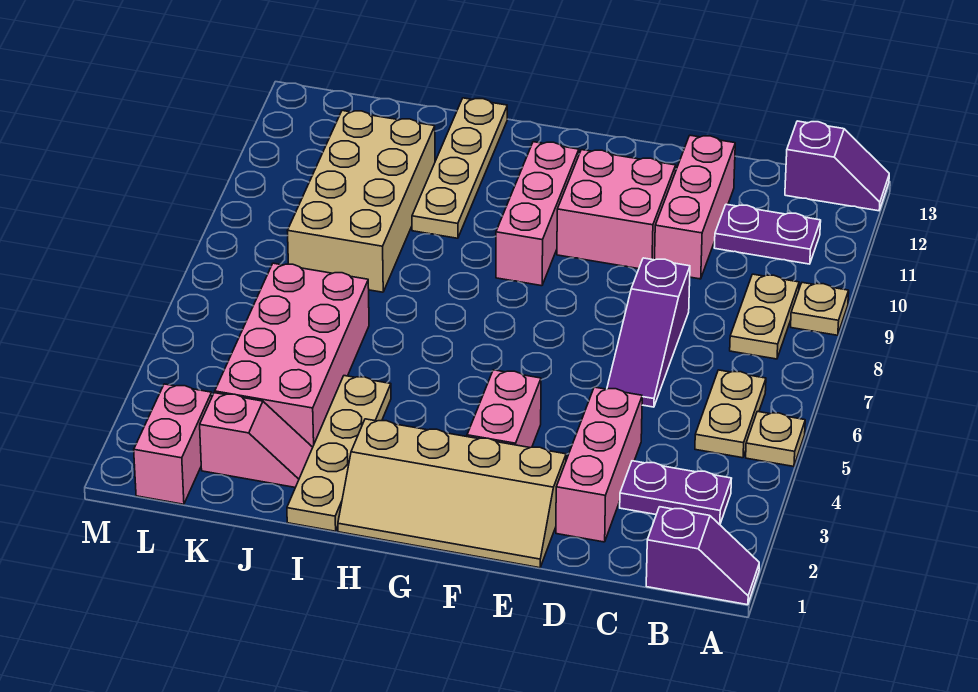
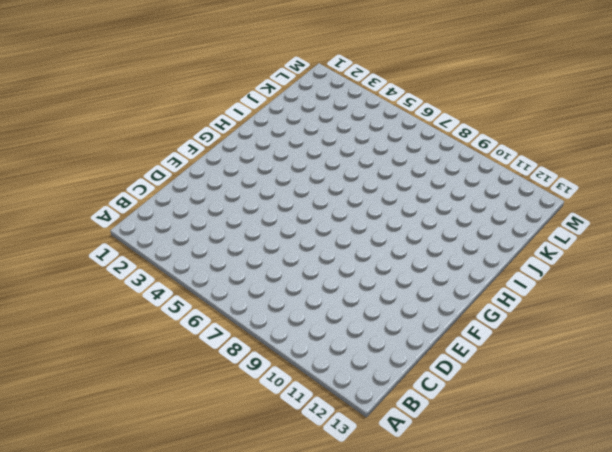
none -> purple 1x2 slope [646,507,759,605]
none -> tan 1x1 plate [746,411,805,467]
none -> tan 1x1 plate [791,283,849,335]

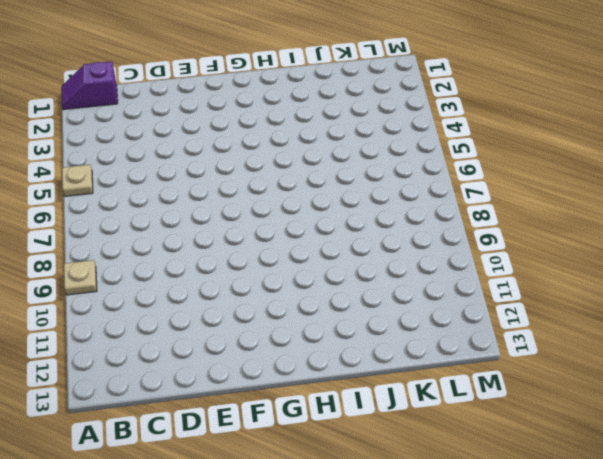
none -> purple 1x2 slope [785,121,889,211]
none -> purple 1x2 plate [620,461,732,525]
none -> tan 1x2 plate [695,370,766,458]

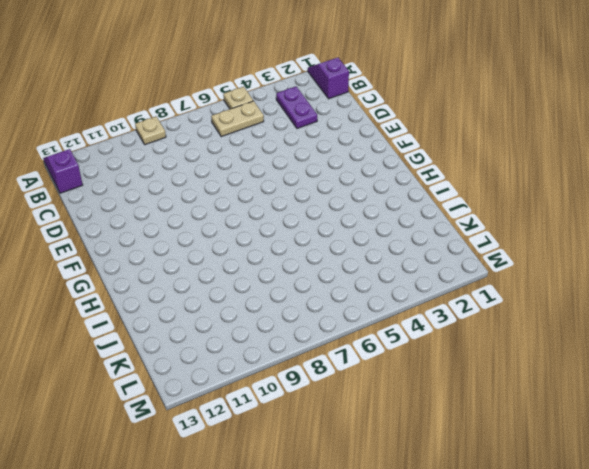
none -> tan 1x2 plate [730,274,799,359]
none -> purple 1x2 plate [714,204,821,264]
none -> pink 1x3 brick [556,387,642,542]

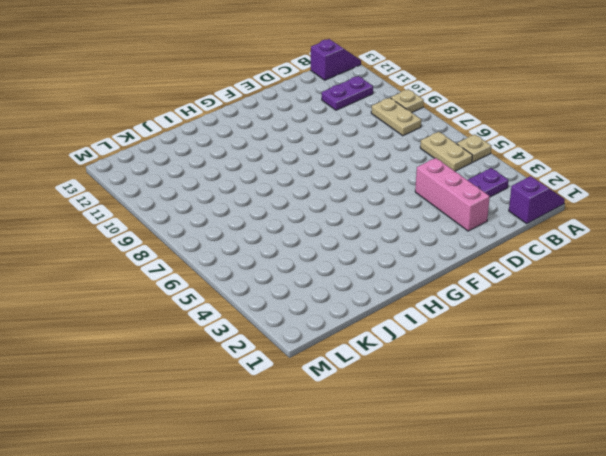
none -> purple 1x3 slope [607,258,690,407]
none -> pink 1x3 brick [655,135,735,279]
none -> tan 2x4 slope [338,419,566,568]

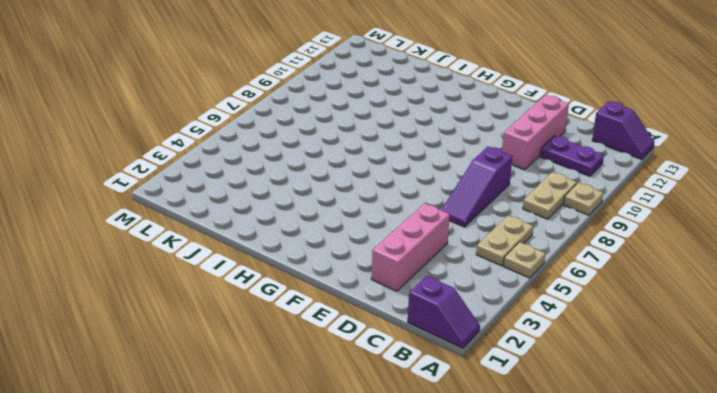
none -> purple 1x2 plate [620,461,732,525]
none -> tan 2x4 slope [338,419,566,568]
none -> pink 2x2 brick [557,150,676,269]

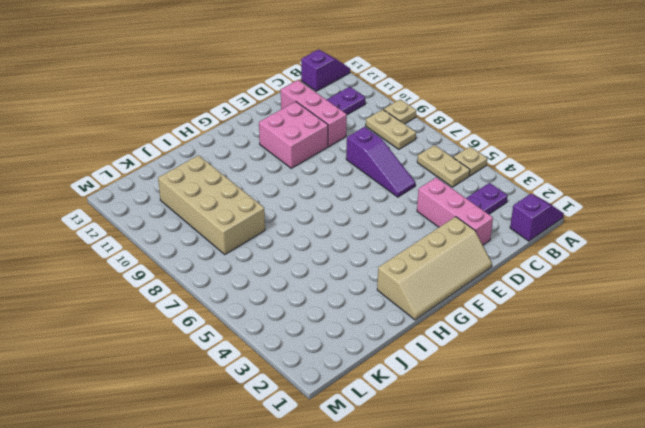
none -> pink 1x2 brick [467,370,541,448]
none -> pink 1x3 brick [496,142,579,286]
none -> tan 1x4 plate [287,376,391,531]

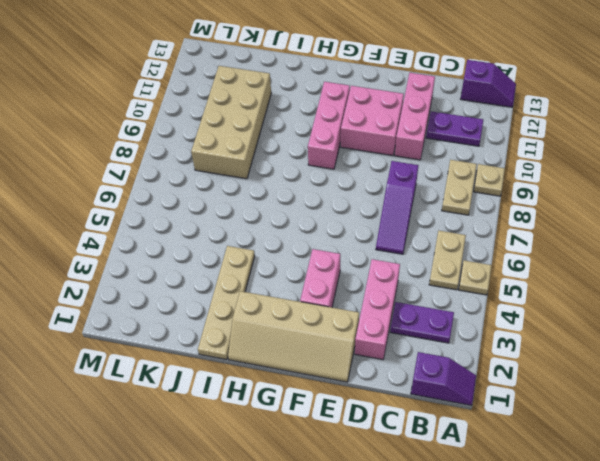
none -> tan 1x4 plate [412,98,507,238]
none -> pink 1x2 slope [200,393,313,488]
none -> pink 2x4 brick [215,263,369,447]

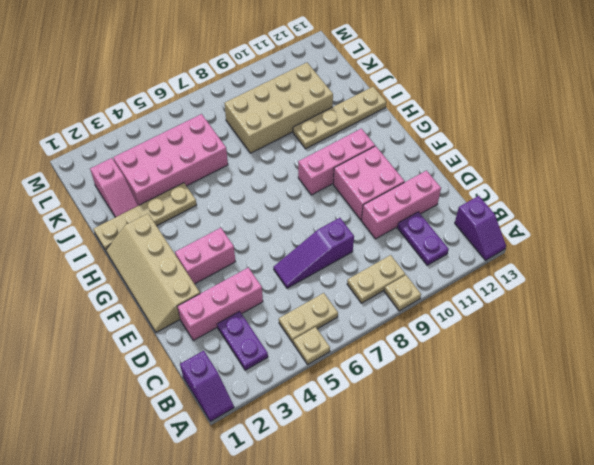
none -> pink 1x2 brick [134,384,212,504]

